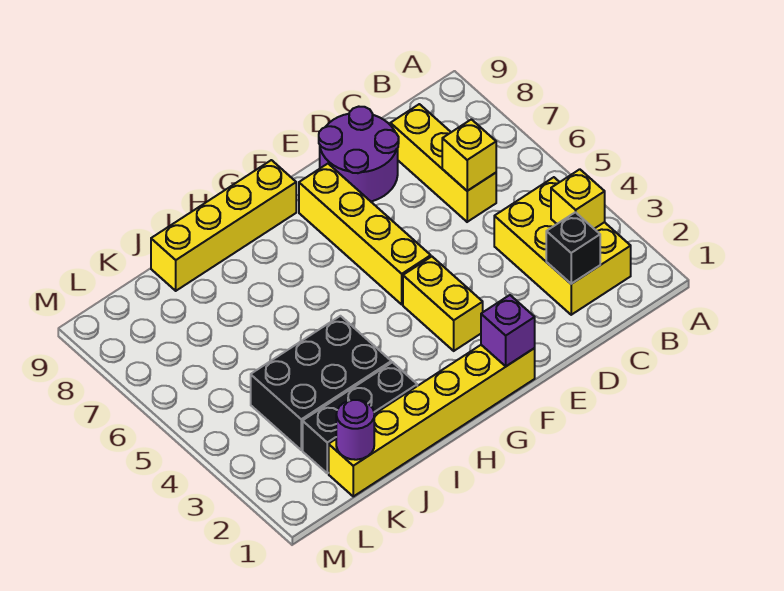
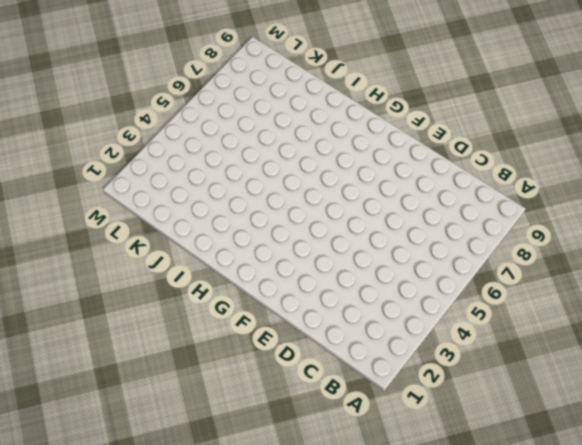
none -> yellow 2x3 brick [494,177,631,315]
none -> yellow 1x3 brick [390,104,496,222]
none -> purple 2x2 round brick [319,107,399,201]

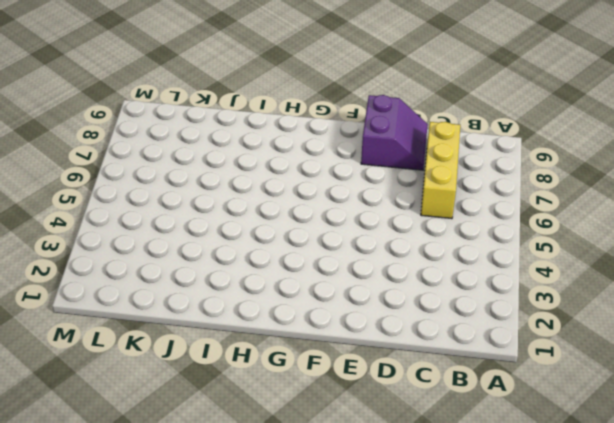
purple 2x2 slope [361,95,428,170] -> purple 2x2 round brick [319,107,399,201]
none -> yellow 2x3 brick [494,177,631,315]
none -> yellow 1x6 brick [329,345,535,496]
none -> yellow 1x2 brick [403,257,483,351]

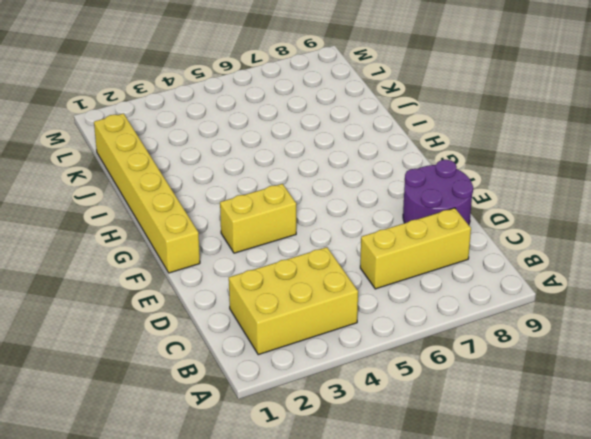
none -> yellow 1x4 brick [299,164,431,304]
none -> yellow 1x4 brick [151,160,296,291]
none -> black 1x3 brick [303,362,417,473]

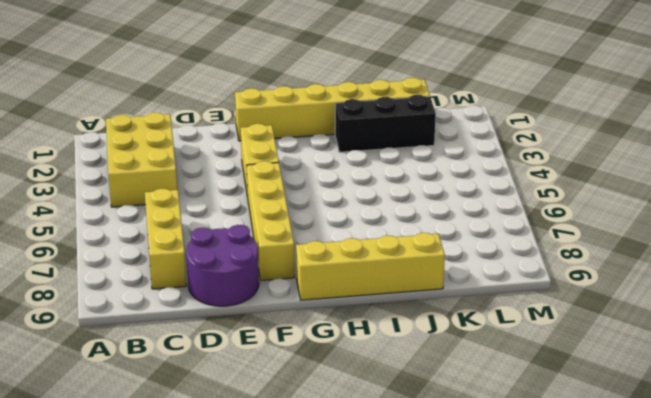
none -> black 2x3 brick [251,316,391,450]
none -> yellow 1x1 brick [551,169,605,229]
none -> black 1x1 brick [546,212,600,284]

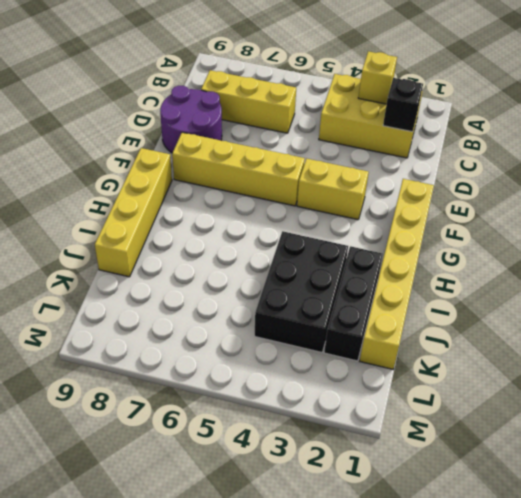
none -> yellow 1x1 brick [442,119,496,191]
none -> purple 1x1 brick [481,295,535,366]
none -> purple 1x1 round brick [336,400,374,460]

